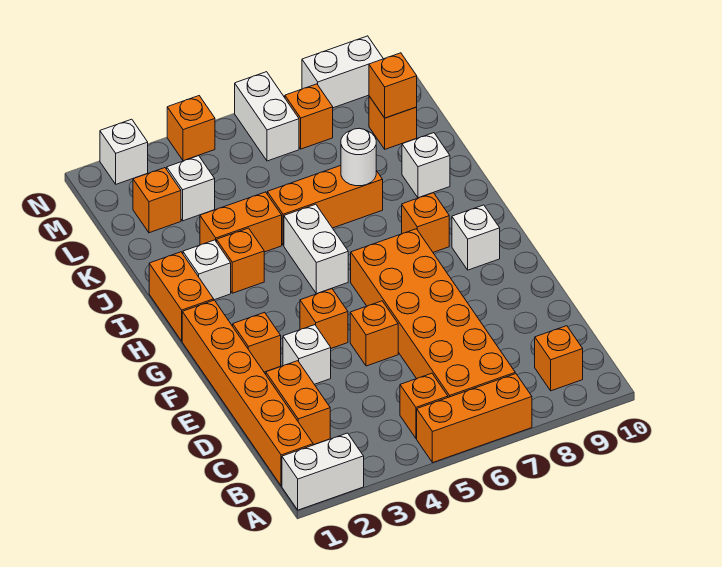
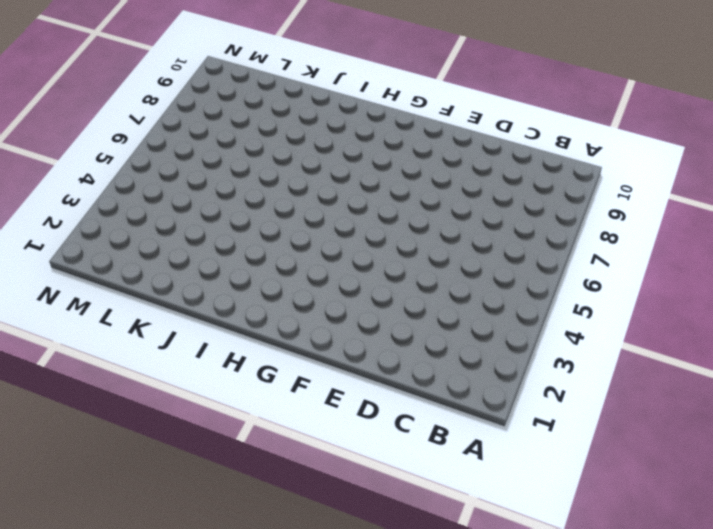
none -> white 1x2 brick [282,433,364,510]
none -> orange 1x3 brick [417,374,532,463]
none -> orange 1x6 brick [182,300,313,486]
none -> orange 1x1 brick [400,373,448,438]

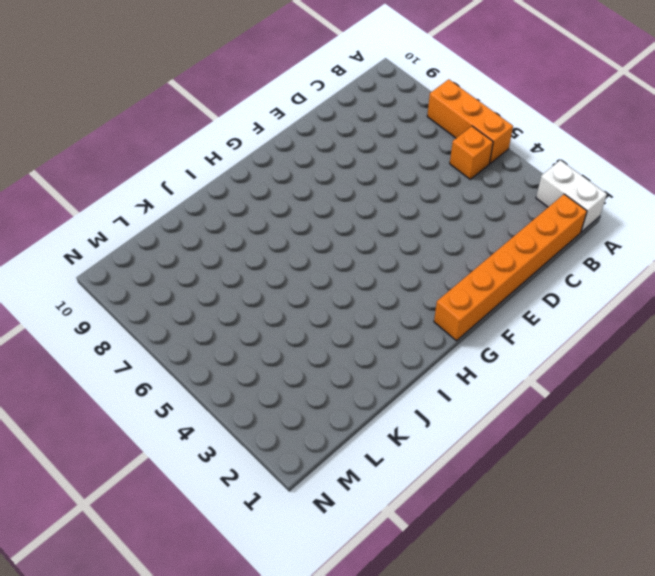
none -> orange 2x6 brick [351,229,515,397]
none -> orange 1x1 brick [535,326,583,391]
none -> orange 1x2 brick [266,361,330,445]
none -> white 1x1 brick [283,325,331,384]

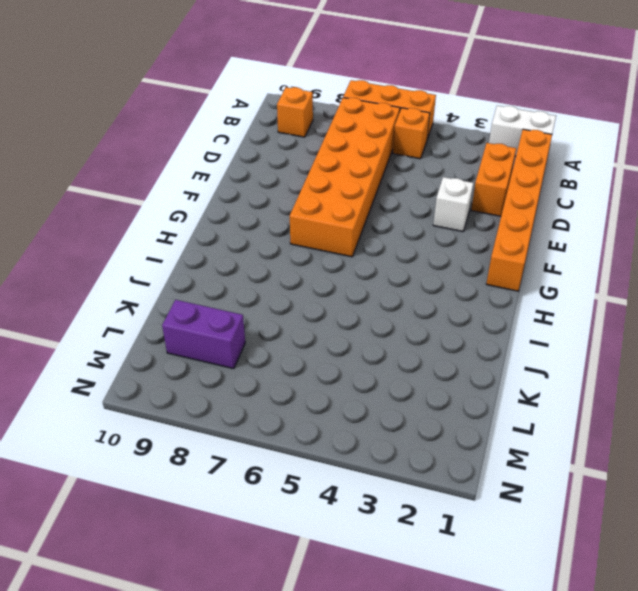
purple 1x2 brick [162,300,245,369] -> orange 1x1 brick [369,96,417,149]
none -> orange 1x1 brick [350,301,398,366]
none -> orange 1x1 brick [233,312,281,372]
none -> orange 1x1 brick [300,289,348,348]
none -> white 1x1 brick [452,205,500,270]

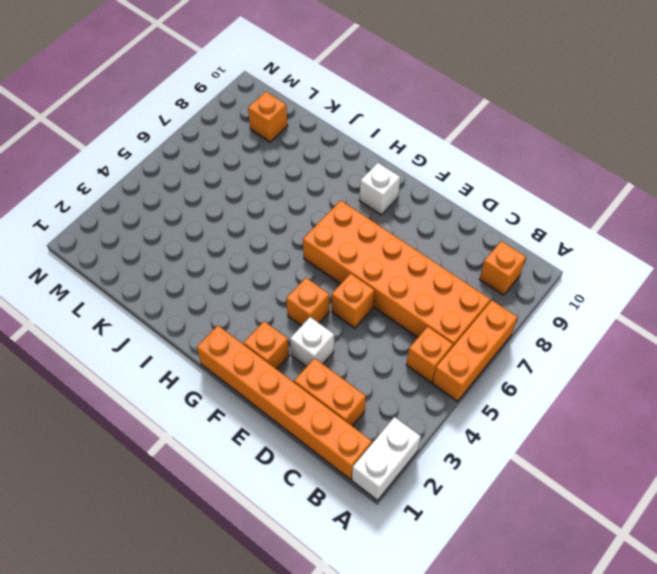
none -> orange 1x2 brick [149,252,214,341]
none -> white 1x2 brick [284,204,348,294]
none -> orange 1x1 brick [402,193,449,252]
none -> white 1x1 brick [183,240,231,300]

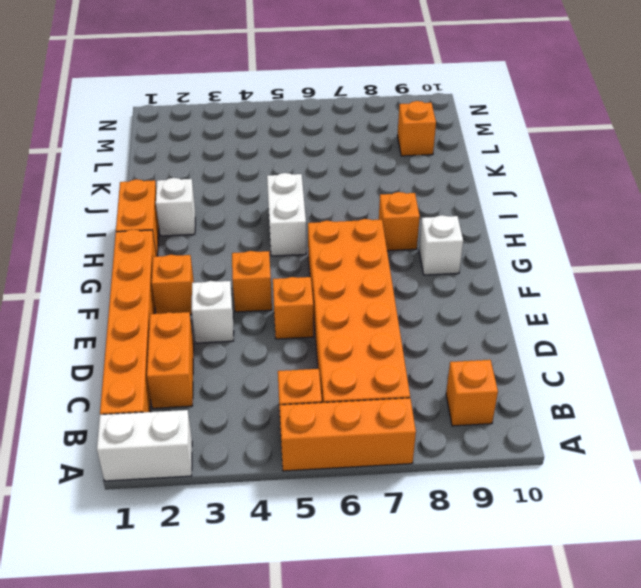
none -> orange 1x1 brick [217,228,264,293]
none -> orange 1x2 brick [200,192,282,252]
none -> orange 1x3 brick [267,166,383,245]
none -> white 1x1 brick [402,133,450,198]

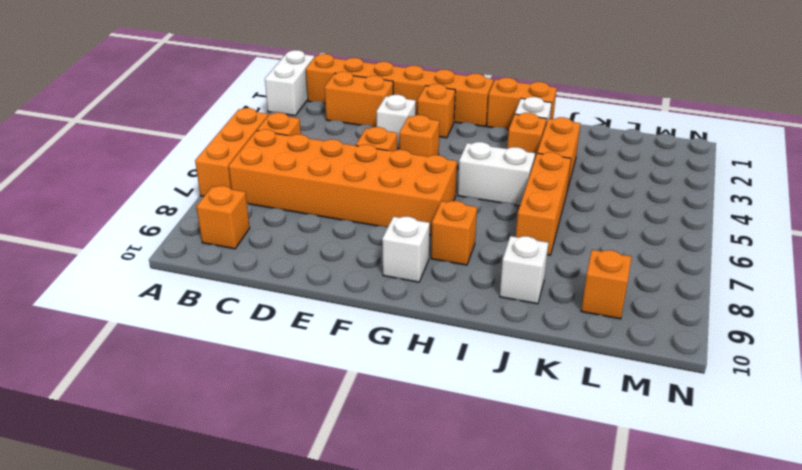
none -> orange 1x1 brick [133,168,181,233]
none -> white 1x1 brick [167,156,215,221]
none -> white 1x2 brick [235,72,299,161]
none -> orange 1x1 brick [285,84,333,149]

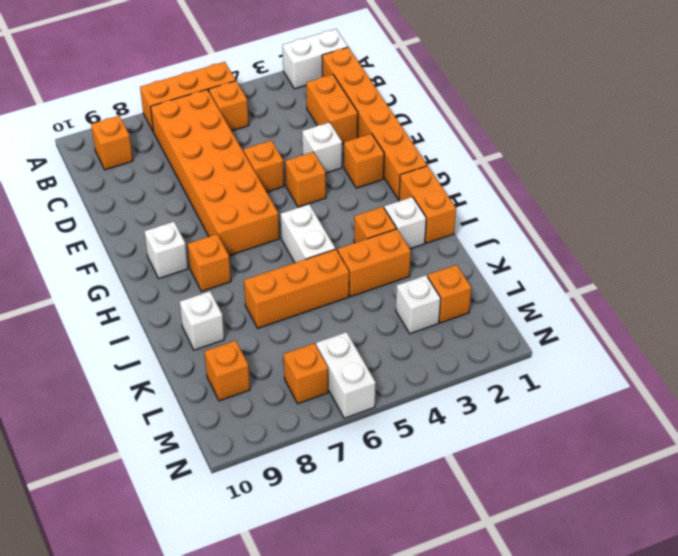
none -> white 1x1 brick [100,119,148,184]
none -> orange 1x1 brick [167,96,215,161]
none -> white 1x2 brick [302,36,383,108]
none -> white 1x1 round brick [341,128,376,186]

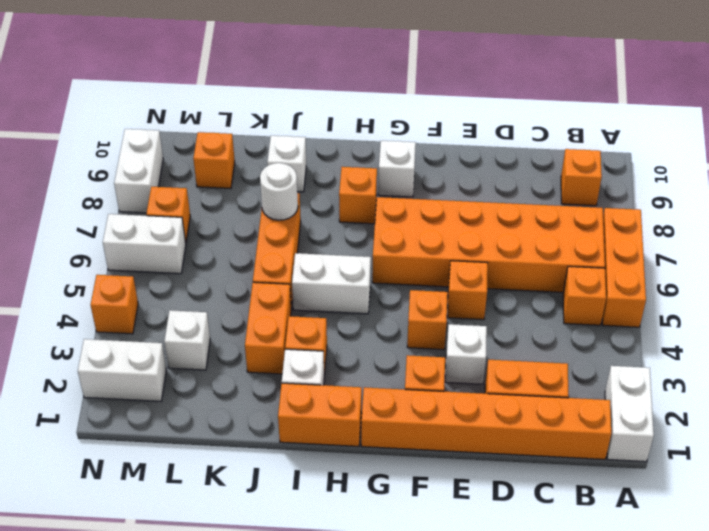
white 1x2 brick [78,339,166,401] -> white 1x1 brick [100,119,148,184]
none -> orange 1x1 brick [133,168,181,233]
none -> orange 1x1 brick [369,53,417,118]

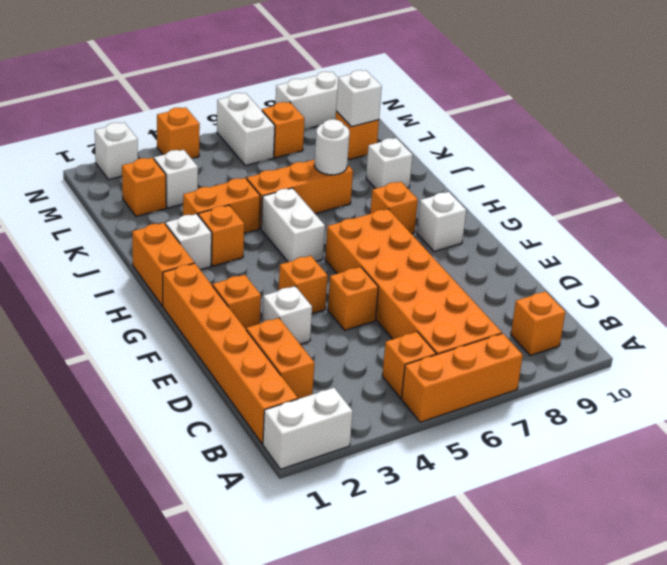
white 1x1 brick [336,70,382,127] -> orange 1x1 brick [369,53,417,118]

